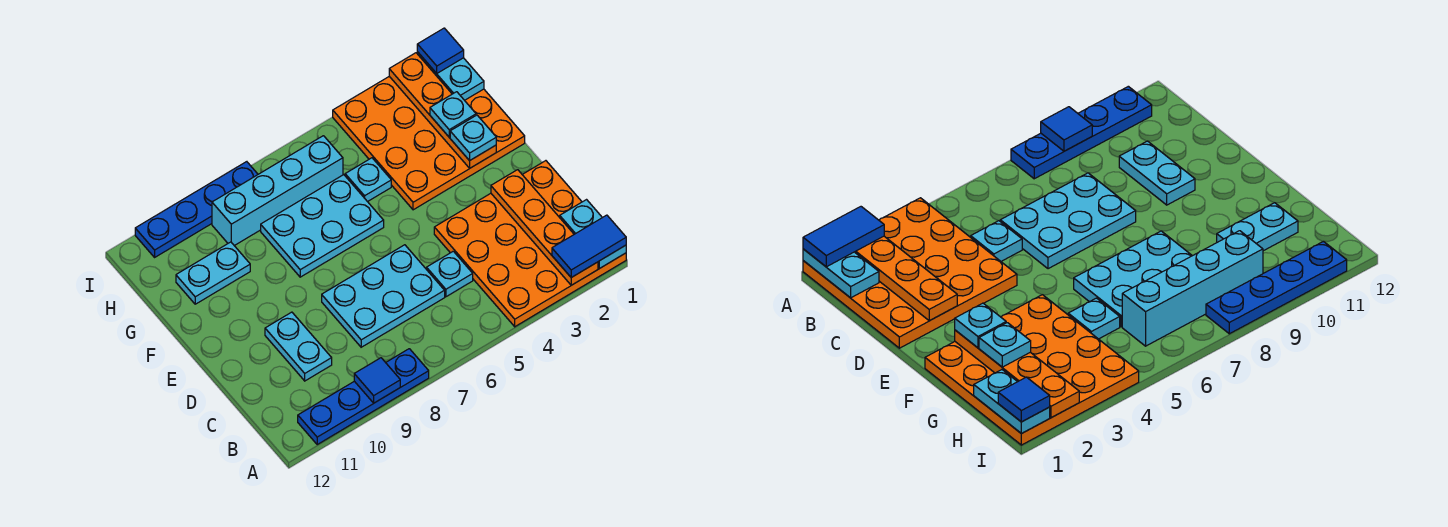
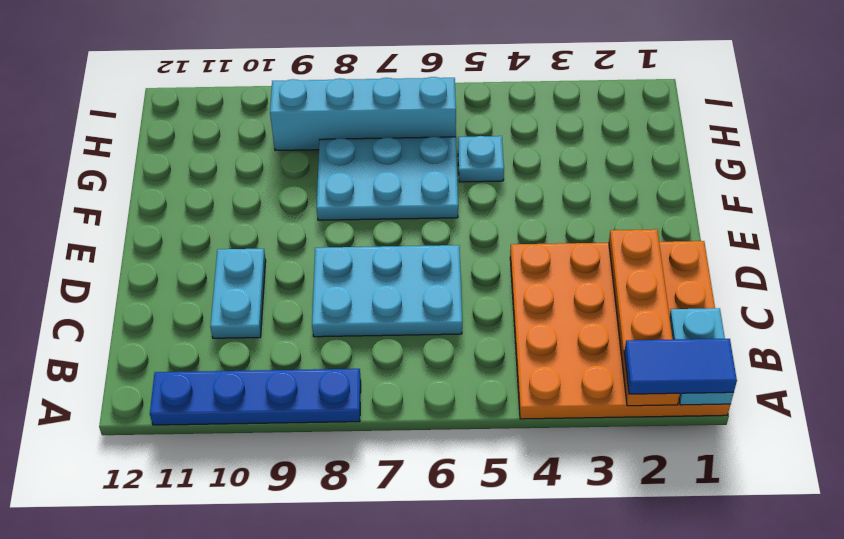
none -> cyan 1x1 plate [427,251,473,297]
none -> orange 4x4 plate [333,76,525,210]
none -> cyan 1x2 plate [176,242,250,304]

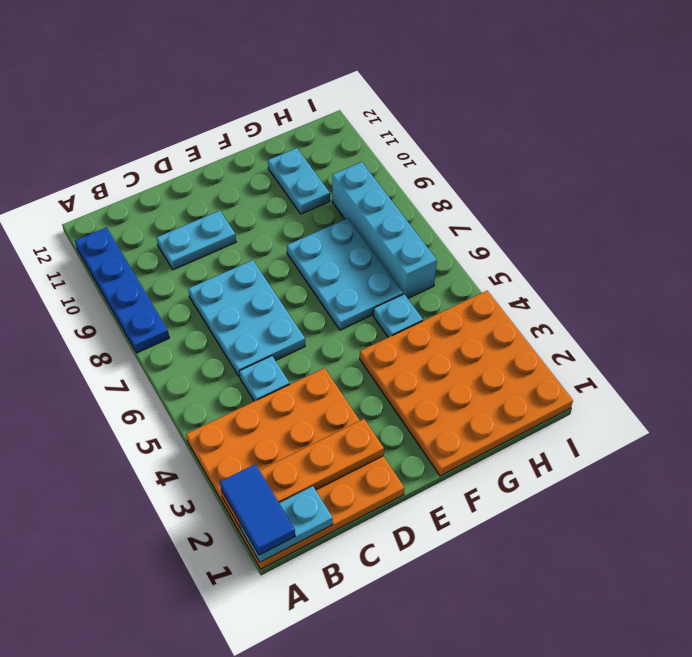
none -> blue 1x4 plate [135,162,258,257]
none -> blue 1x1 tile [354,358,400,403]
none -> orange 1x4 plate [389,53,496,168]

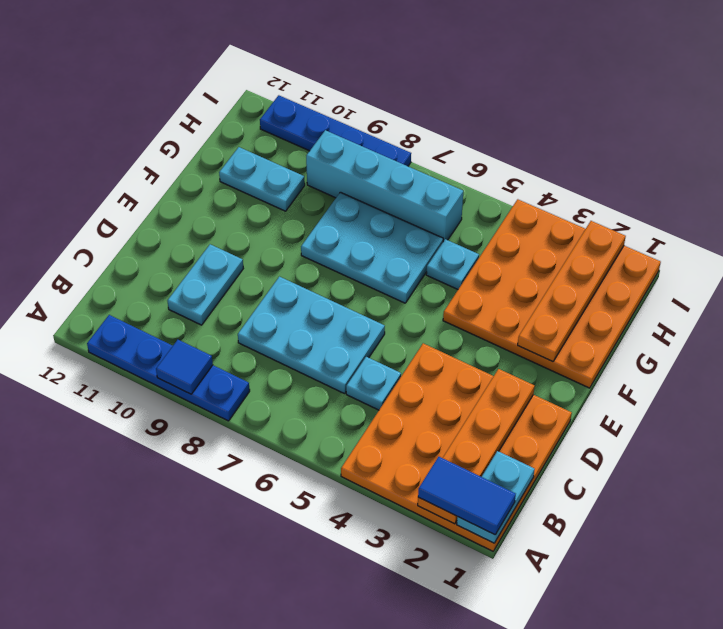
none -> cyan 1x2 plate [417,52,484,100]
none -> cyan 1x1 plate [450,115,496,161]
none -> cyan 1x1 plate [430,92,476,137]

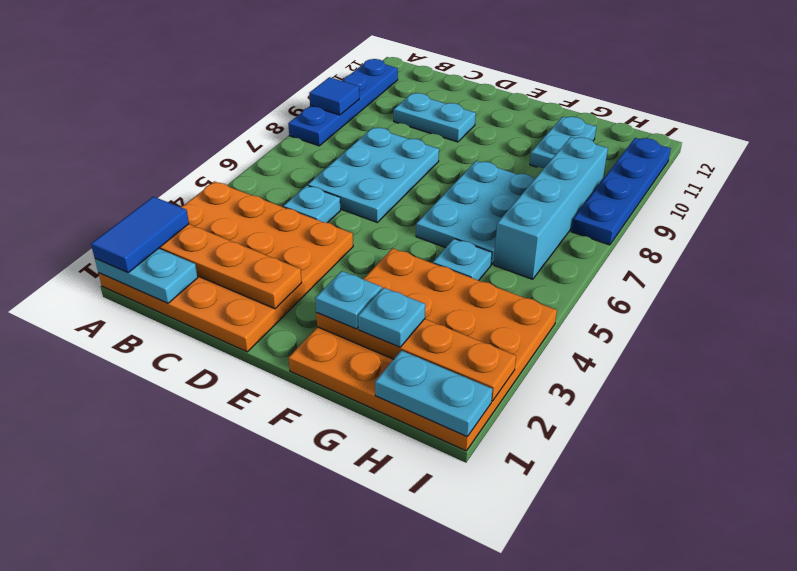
none -> blue 1x1 tile [417,28,464,73]

